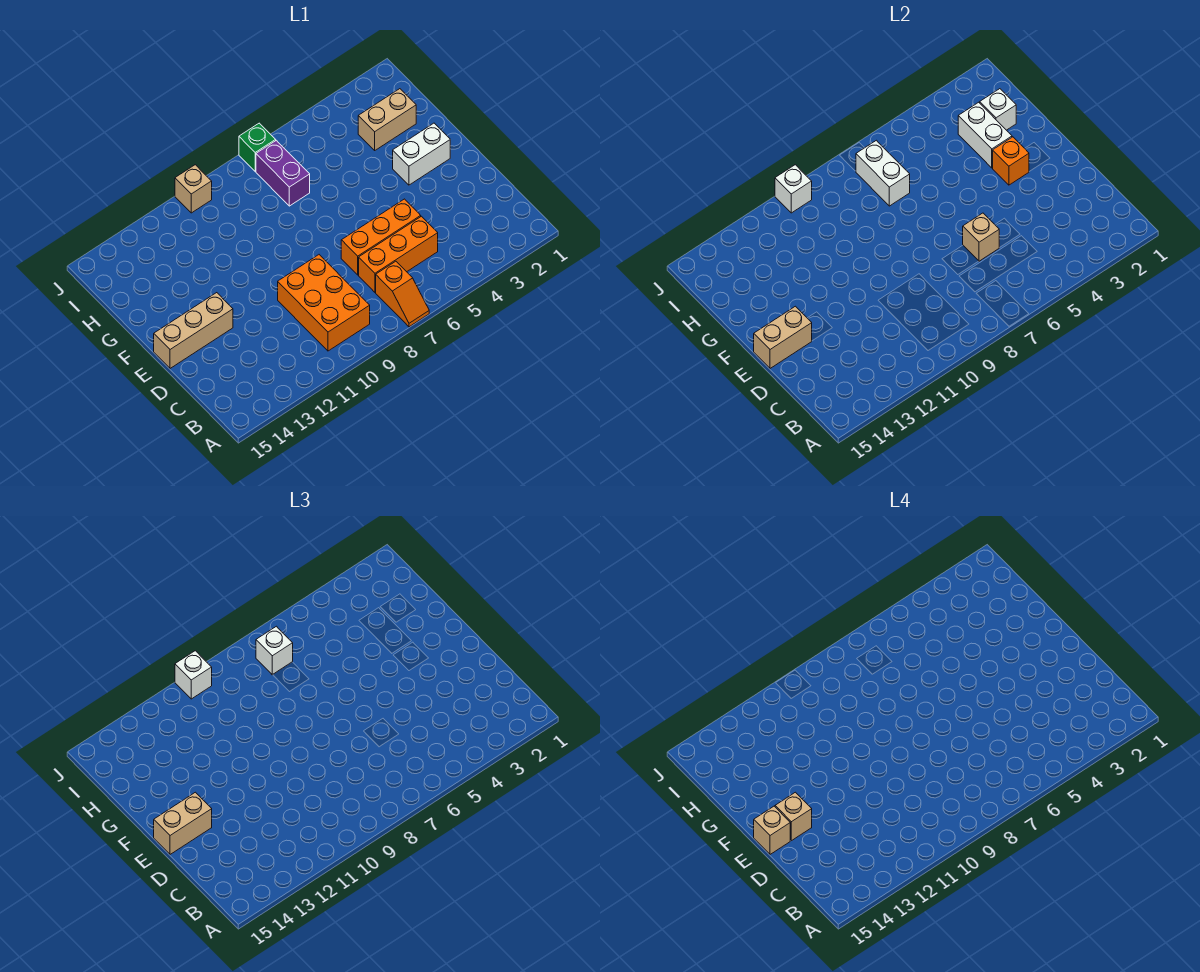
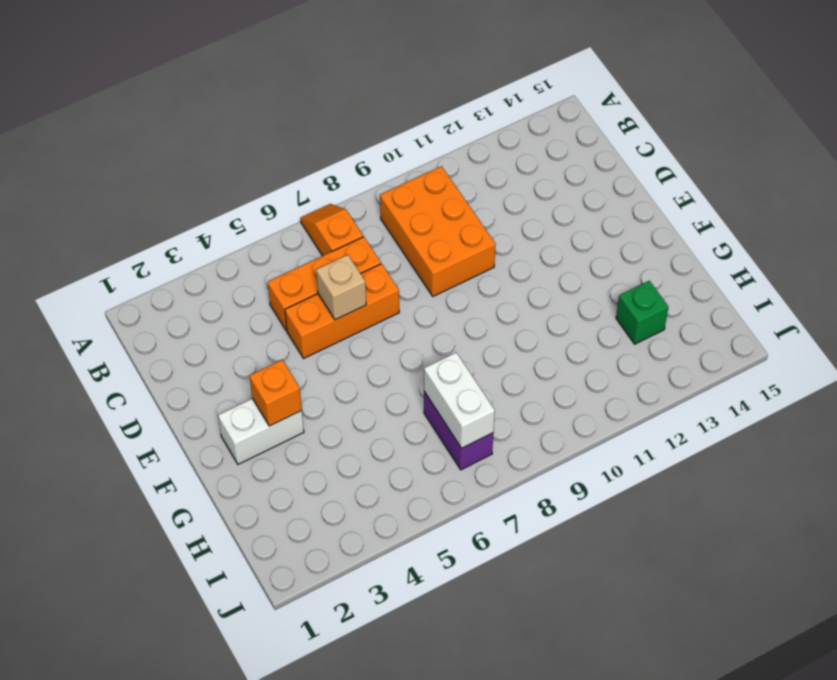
green 1x1 brick [616,281,668,344] -> green 1x1 brick moved to [239,123,276,171]
none -> tan 1x3 brick [154,293,233,368]
none -> tan 1x2 brick [358,89,416,150]
none -> tan 1x1 brick [175,165,212,213]

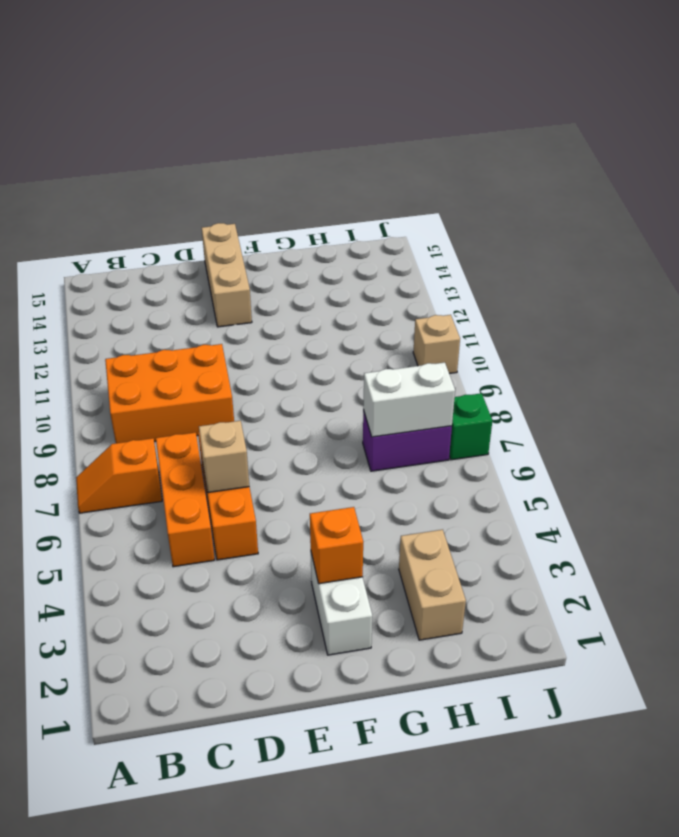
none -> tan 1x2 brick [754,306,812,368]
none -> white 1x2 brick [958,102,1012,168]
none -> white 1x1 brick [980,89,1016,130]

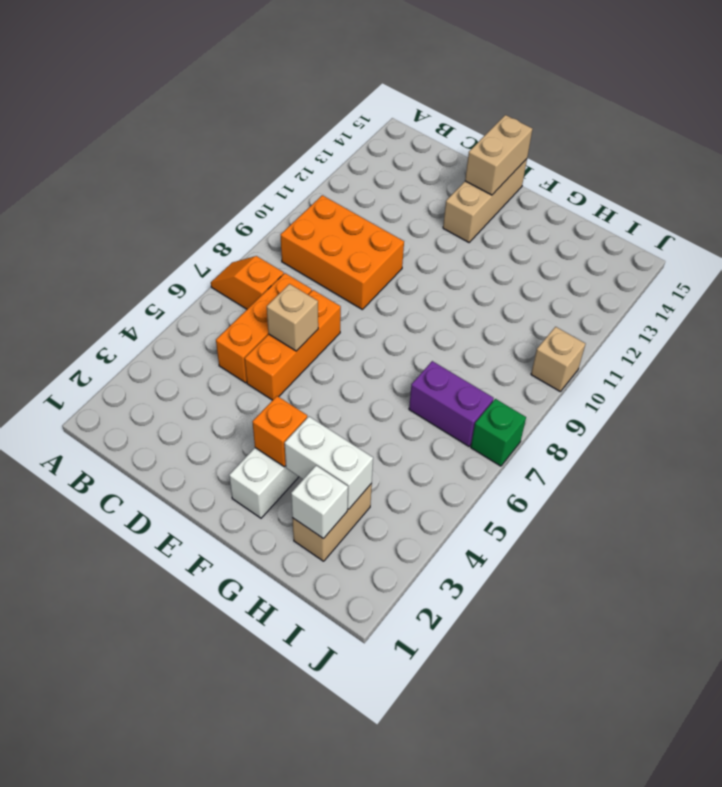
none -> white 1x2 brick [856,140,910,206]
none -> white 1x1 brick [775,165,812,213]
none -> tan 1x2 brick [154,792,212,854]

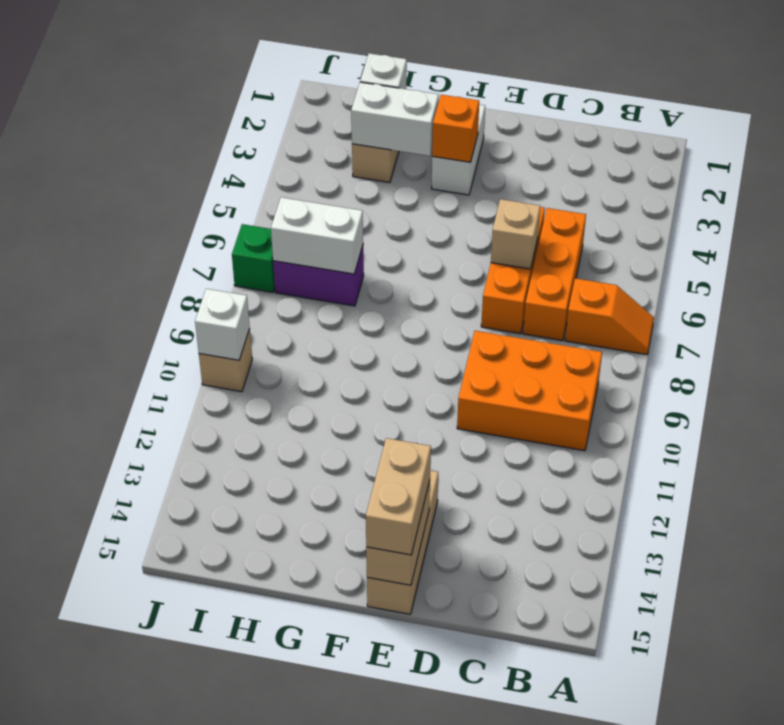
none -> white 1x1 brick [256,626,293,675]
none -> white 1x1 brick [175,651,212,699]
none -> tan 1x1 brick [775,792,812,841]

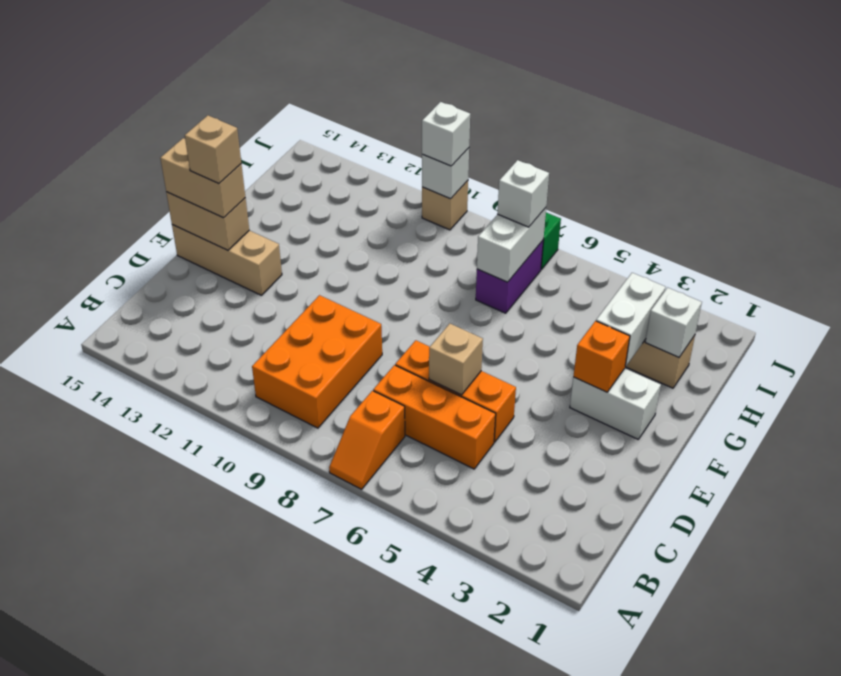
none -> tan 1x1 brick [754,806,790,854]

